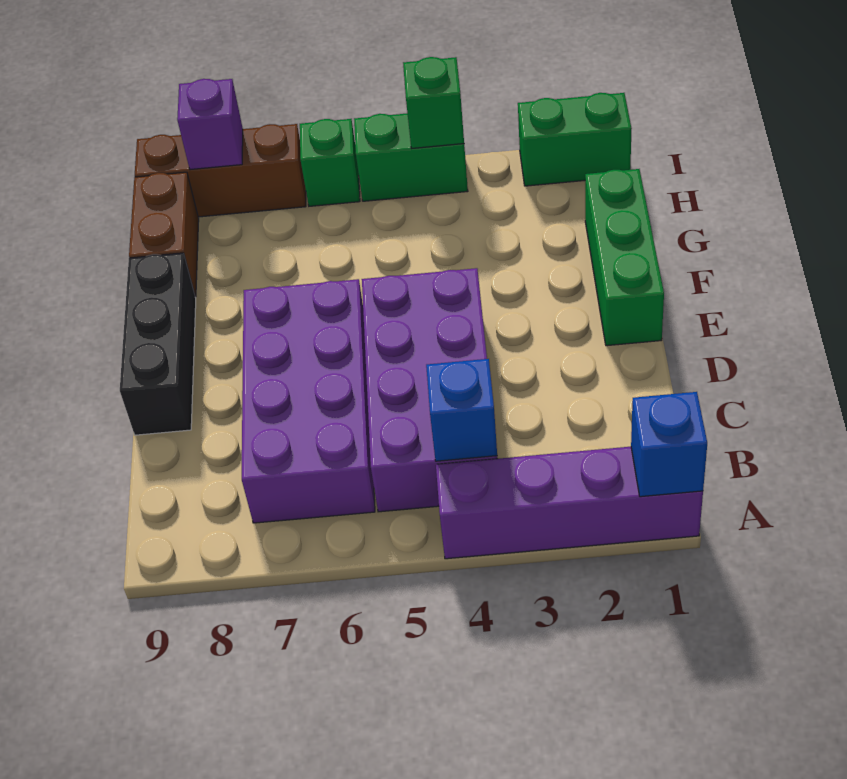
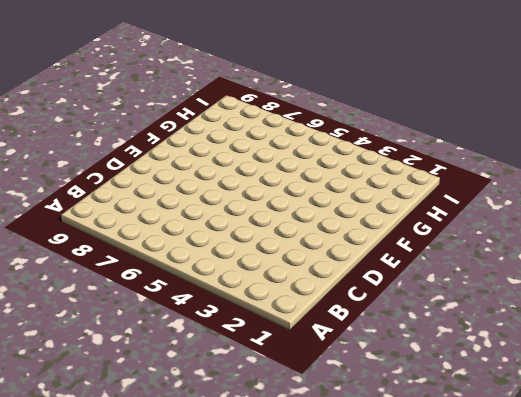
none -> purple 1x4 brick [436,447,703,559]
none -> purple 2x4 brick [362,268,498,512]
none -> purple 2x4 brick [242,279,375,523]

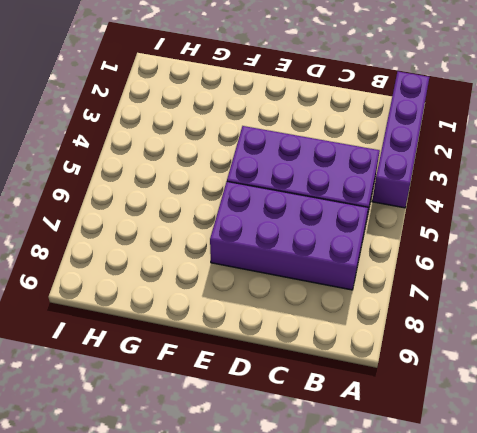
none -> black 1x3 brick [120,253,196,435]
none -> green 1x3 brick [585,169,664,346]
none -> brown 1x2 brick [129,172,199,297]

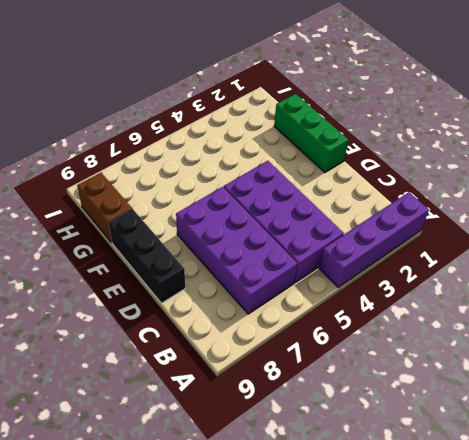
none -> green 1x2 brick [518,93,632,186]
none -> green 1x2 brick [354,113,468,201]
none -> green 1x1 brick [300,119,360,206]

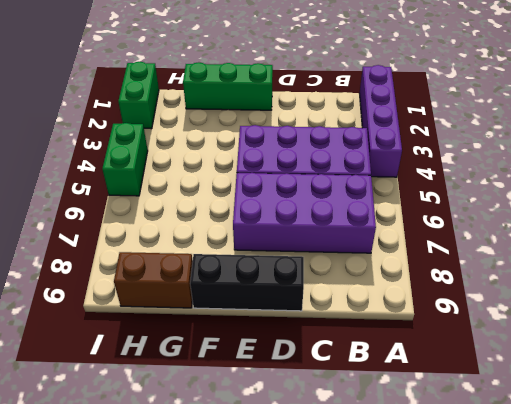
none -> green 1x1 brick [300,119,360,206]
none -> brown 1x3 brick [135,124,306,217]
none -> blue 1x1 brick [631,392,707,497]

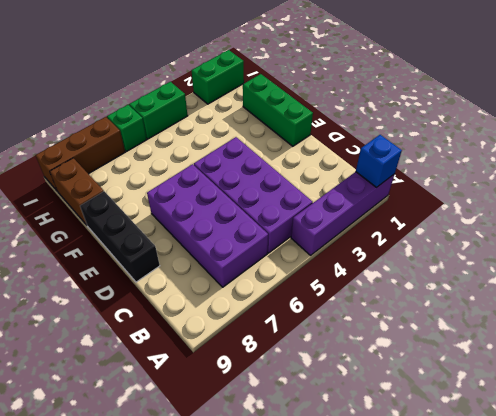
none -> blue 1x1 brick [426,359,497,461]
none -> green 1x1 brick [403,57,464,148]
none -> purple 1x1 brick [177,79,243,170]

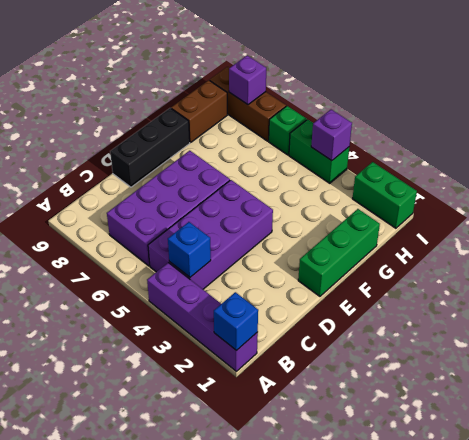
purple 1x1 brick [311,110,352,161] -> green 1x1 brick [403,57,464,148]

